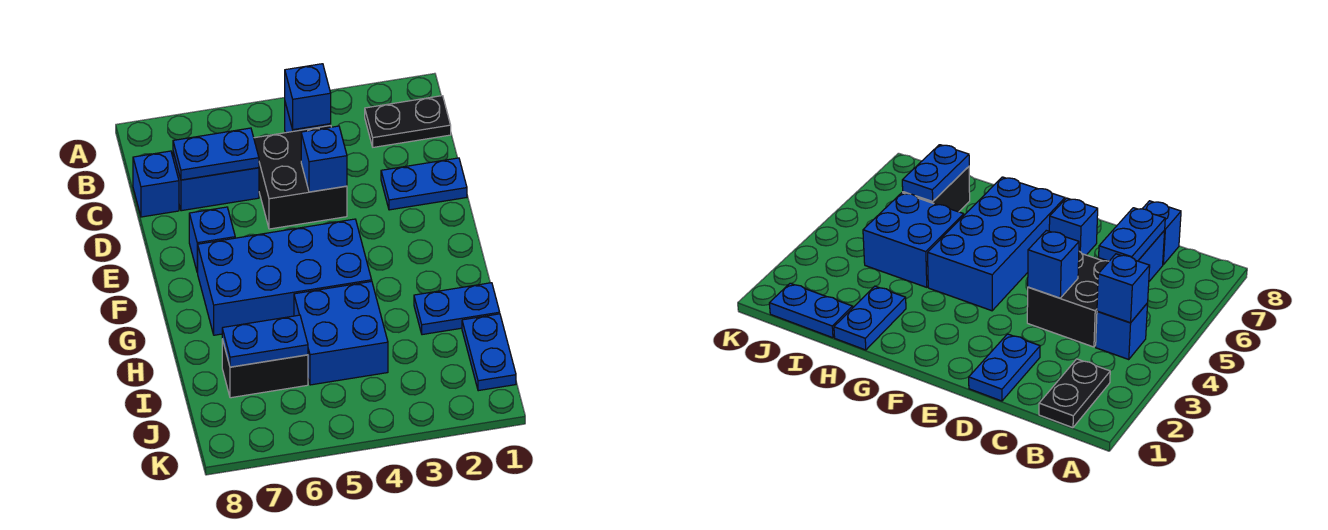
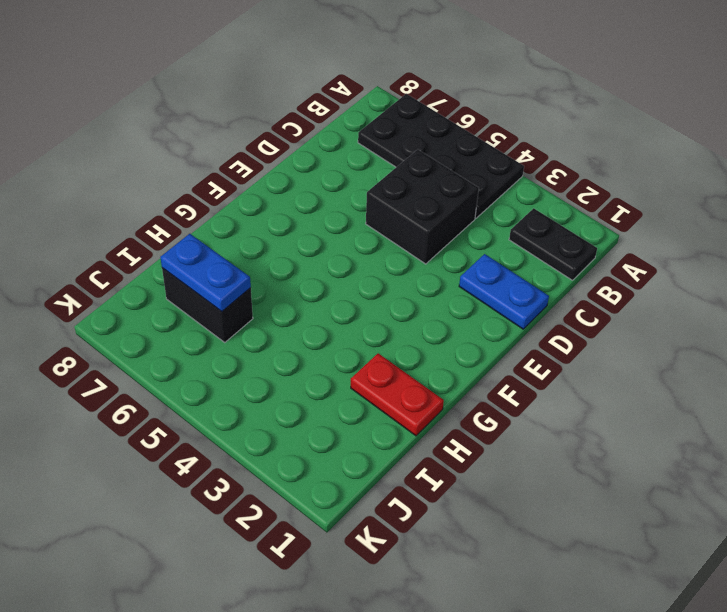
black 2x4 plate [358,94,524,218] -> blue 1x1 brick [1096,303,1148,360]
red 1x2 plate [351,353,444,436] -> blue 1x2 plate [414,283,500,335]
none -> blue 1x2 brick [173,152,259,211]
none -> blue 1x1 brick [133,151,179,217]
none -> blue 1x1 brick [189,207,235,273]

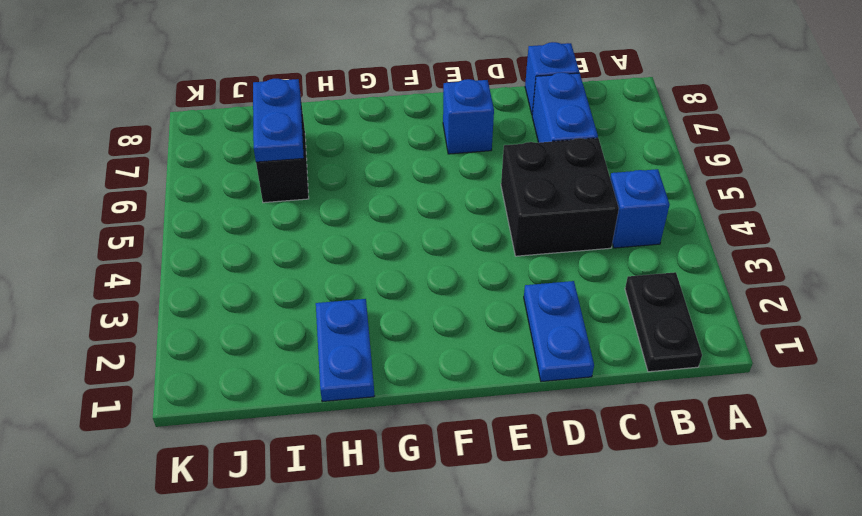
none -> blue 2x4 brick [198,219,372,335]
none -> blue 2x2 brick [294,281,388,385]
none -> blue 1x2 plate [462,314,516,391]

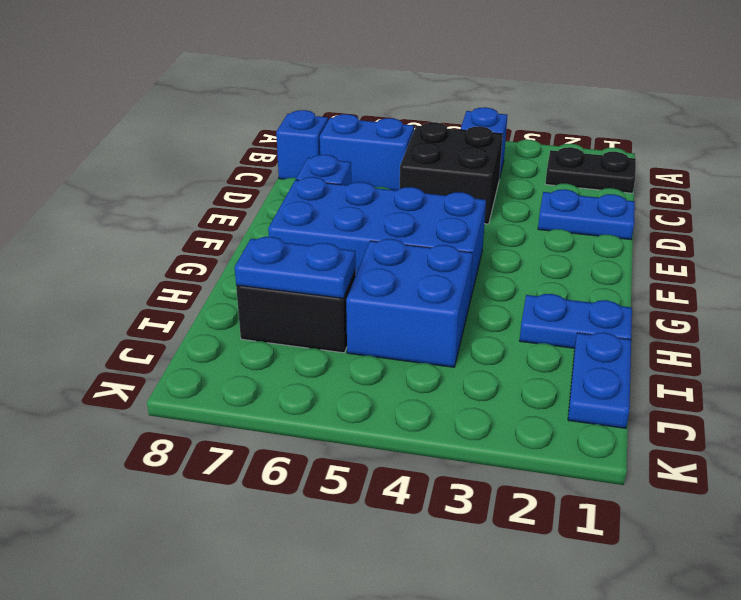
none -> blue 1x1 brick [285,64,331,130]
none -> blue 1x2 plate [173,128,259,180]
none -> blue 1x1 brick [301,126,347,192]

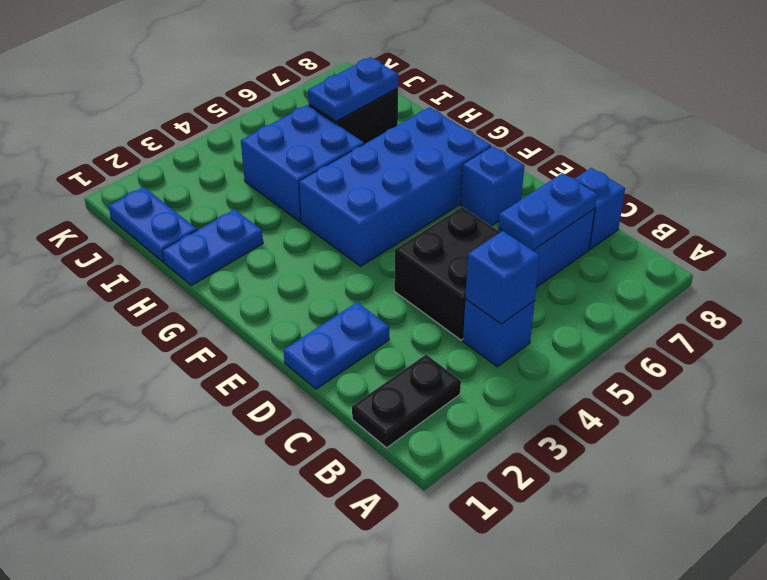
none -> blue 1x1 brick [301,126,347,192]

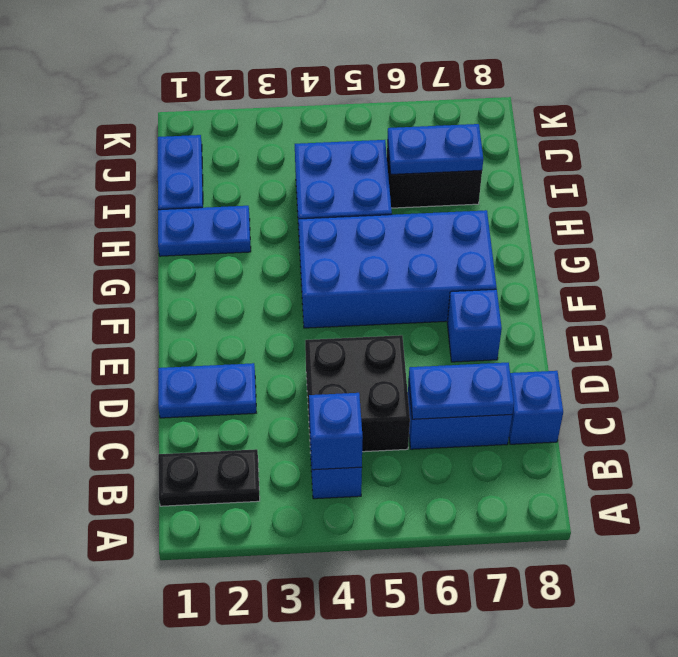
none -> blue 1x1 brick [301,126,347,192]

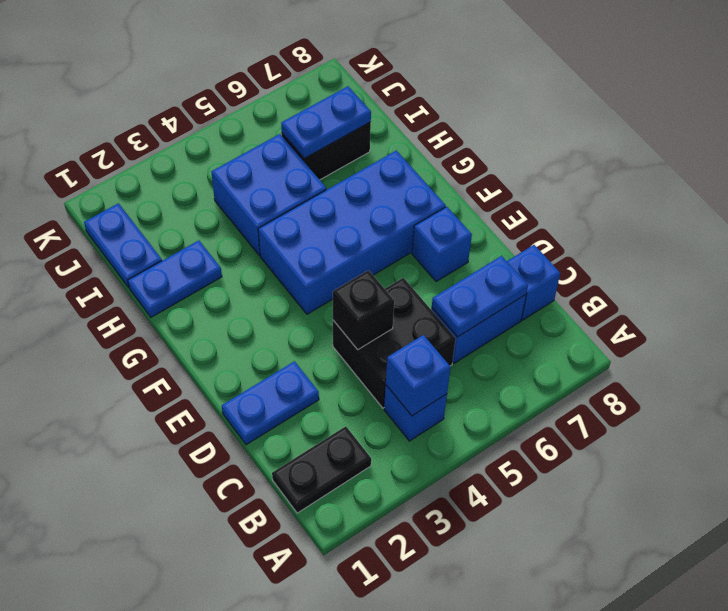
black 1x1 brick [333,270,394,350] -> blue 1x1 brick [301,126,347,192]

